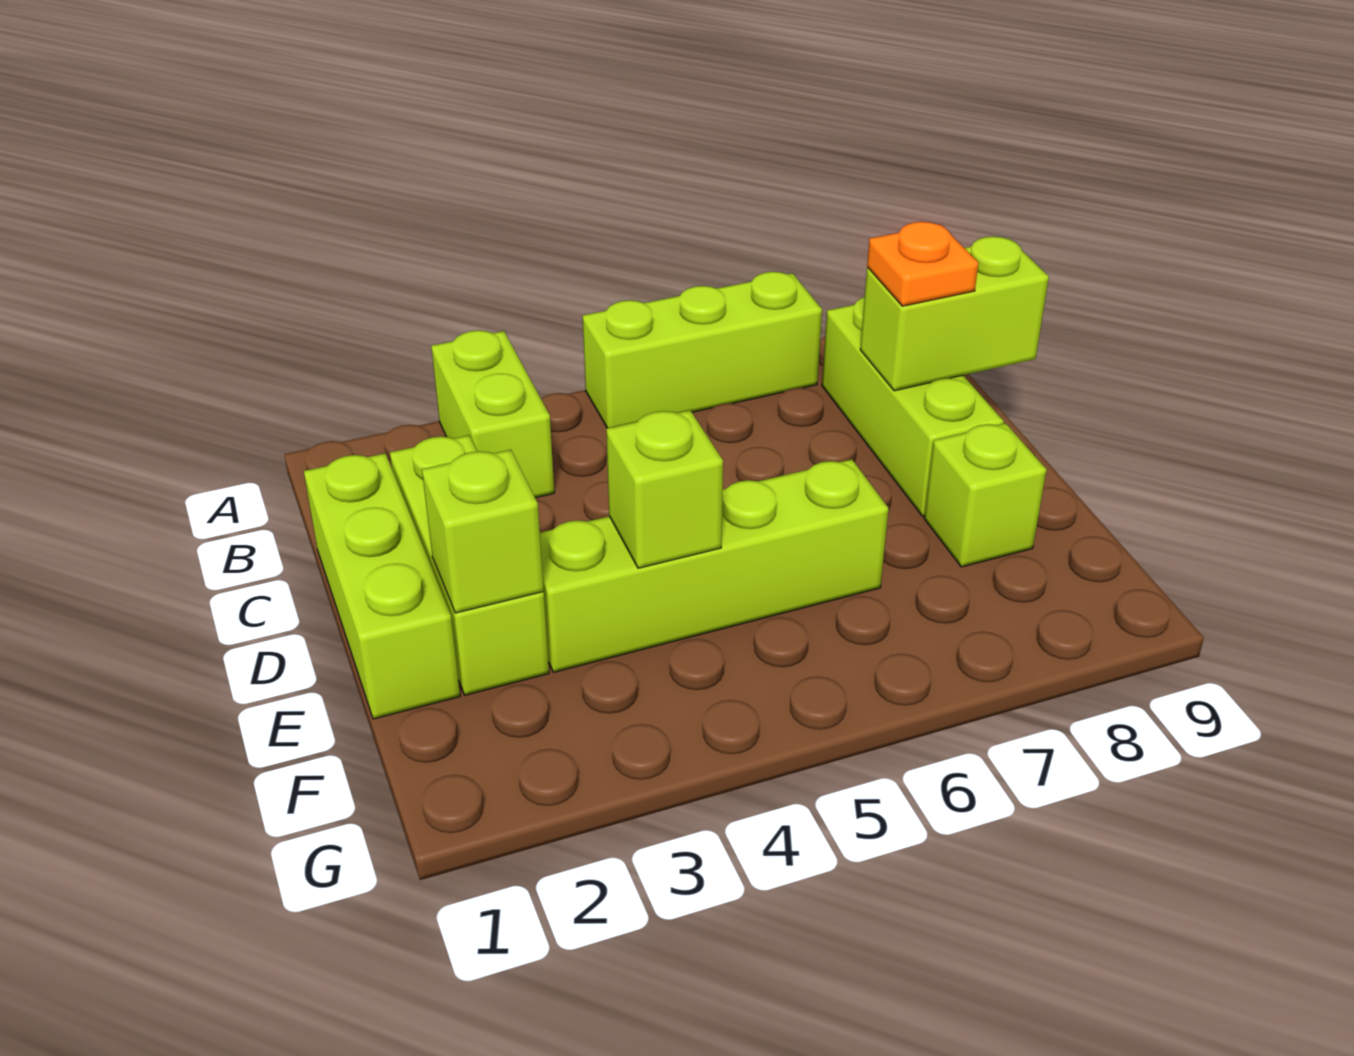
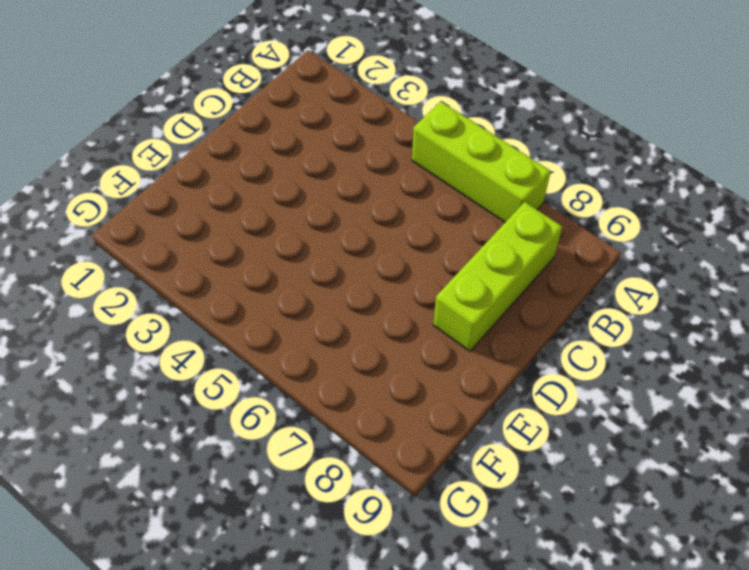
none -> lime 1x2 brick [431,330,554,498]
none -> lime 1x3 brick [304,453,460,719]

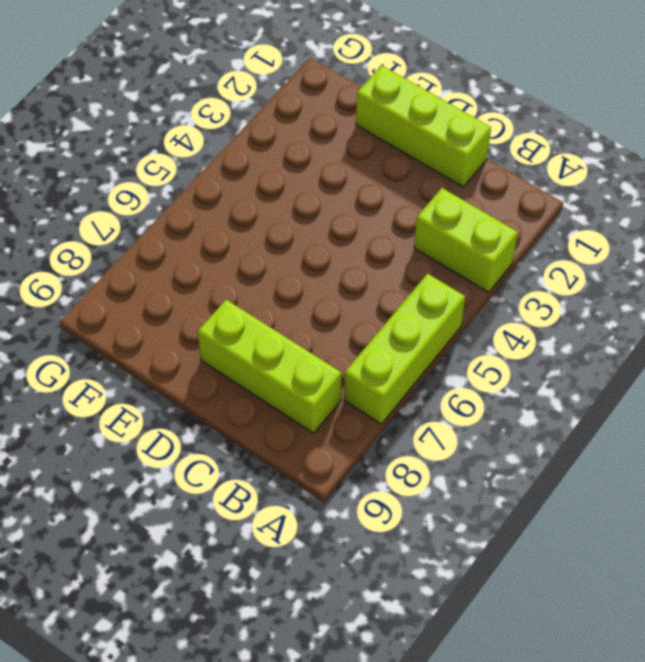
none -> lime 1x3 brick [390,435,549,695]
none -> lime 1x4 brick [540,459,889,672]

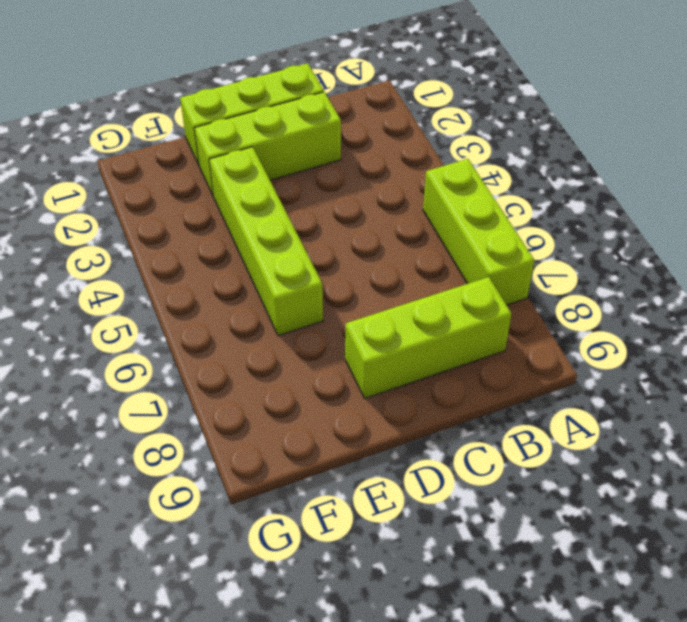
none -> lime 1x2 brick [431,330,554,498]
none -> lime 1x1 brick [924,423,1047,567]

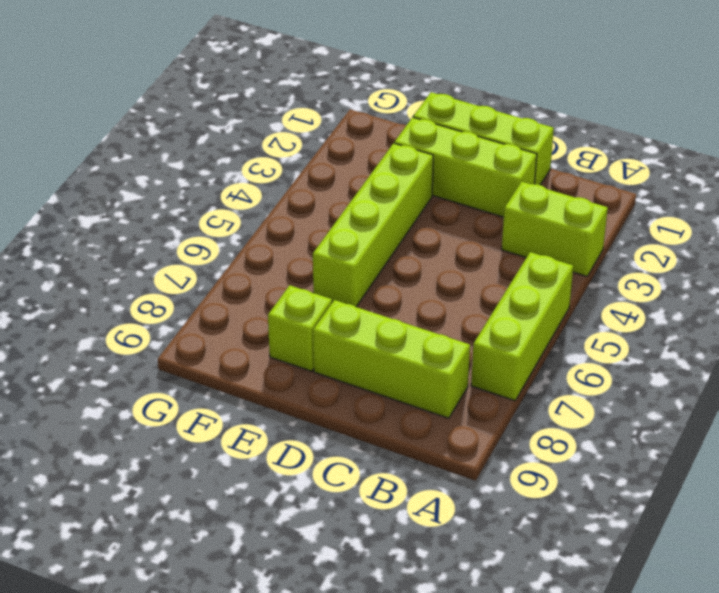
none -> lime 1x2 brick [860,236,1049,391]
none -> lime 1x1 brick [422,450,544,613]

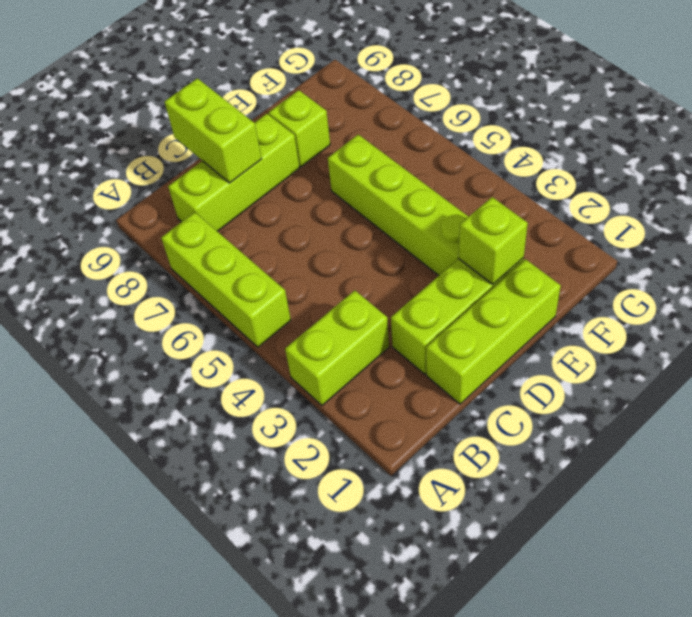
none -> lime 1x1 brick [606,410,723,568]
none -> orange 1x1 plate [867,222,978,306]

